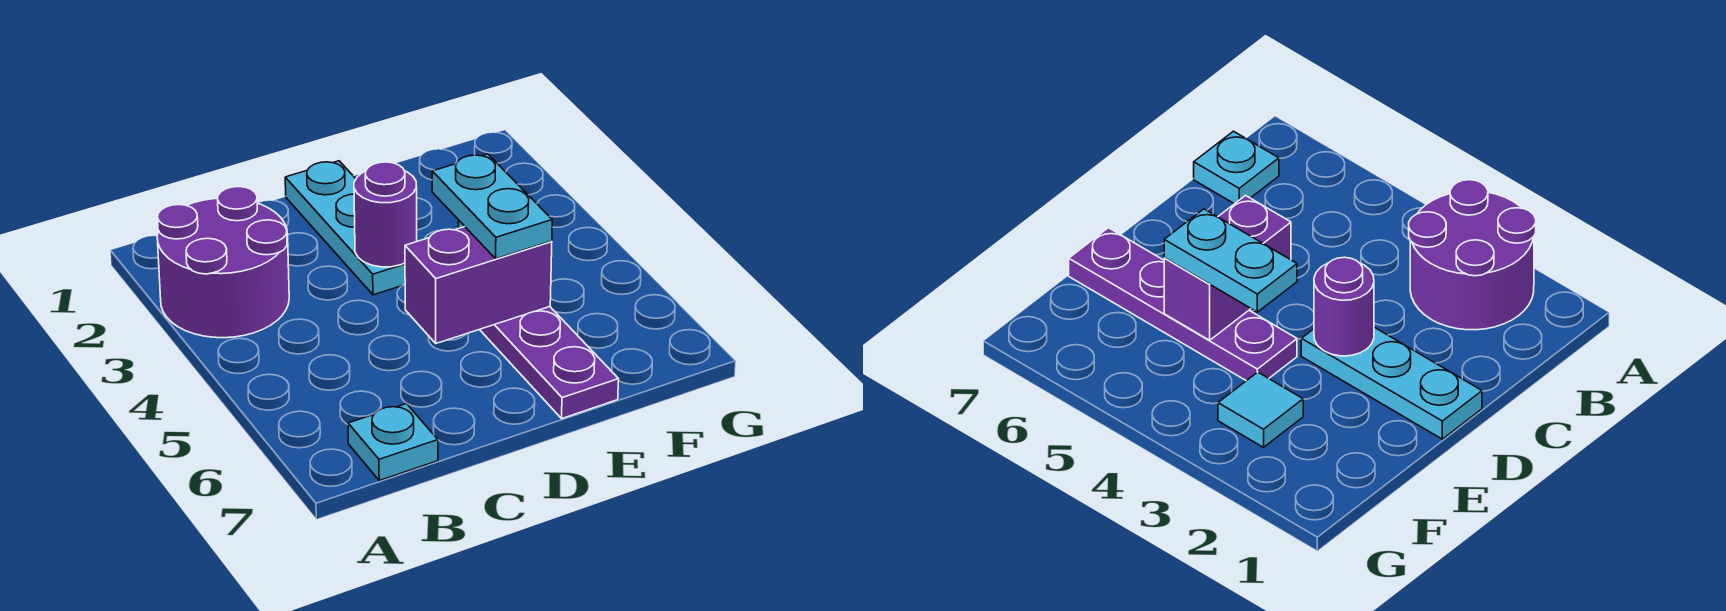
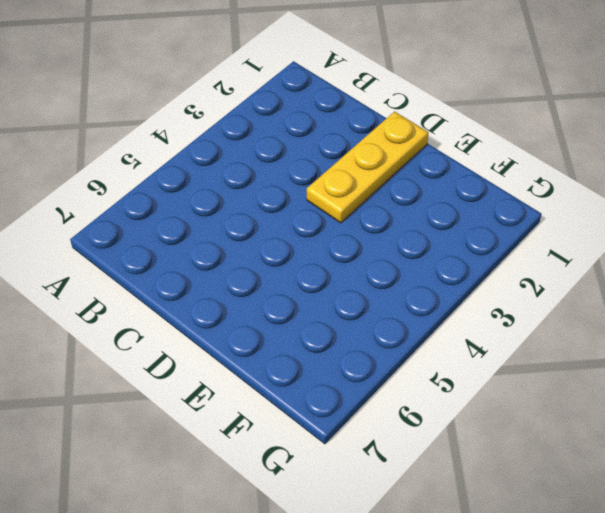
yellow 1x3 plate [307,112,429,223] -> cyan 1x3 plate [285,161,405,295]
none -> purple 2x2 round brick [157,187,289,338]
none -> cyan 1x1 plate [348,404,438,481]

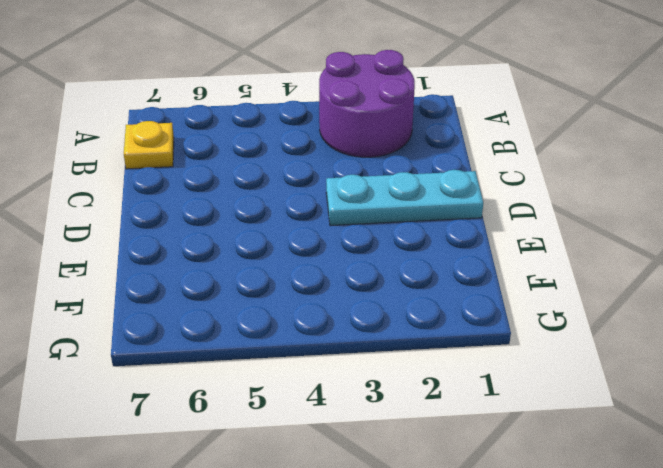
yellow 1x1 plate [124,121,174,169] -> cyan 1x1 plate [348,404,438,481]
none -> purple 1x4 plate [480,307,619,418]
none -> cyan 1x1 tile [1218,372,1303,447]

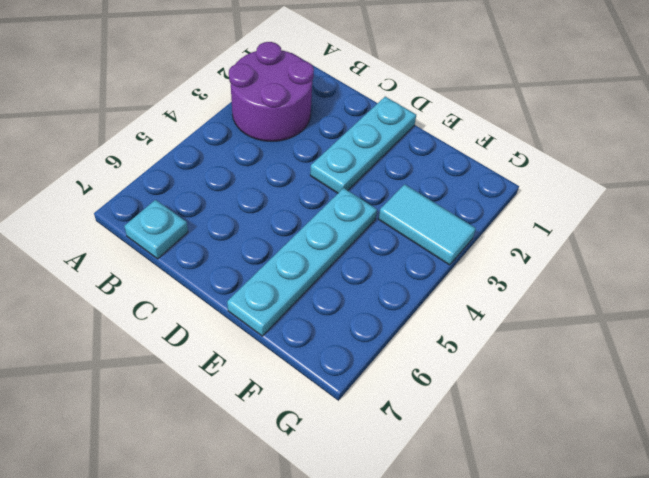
cyan 1x4 plate [227,188,377,336] -> purple 1x4 plate [480,307,619,418]
cyan 1x2 tile [379,184,476,265] -> cyan 1x1 tile [1218,372,1303,447]
none -> purple 1x1 round brick [354,162,417,267]
none -> purple 1x2 brick [405,227,552,343]

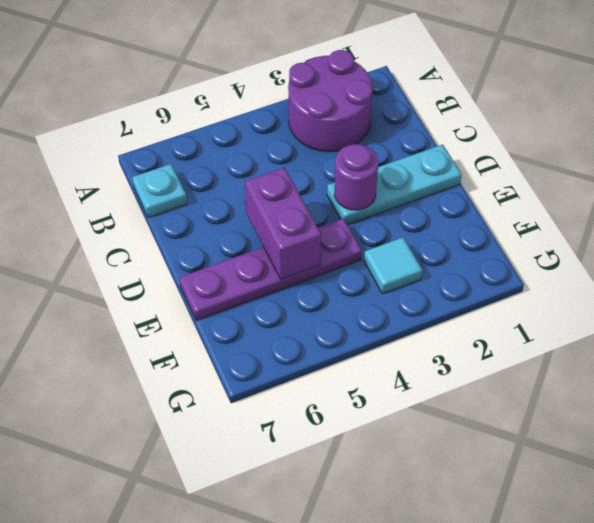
none -> cyan 1x2 plate [432,154,552,259]

